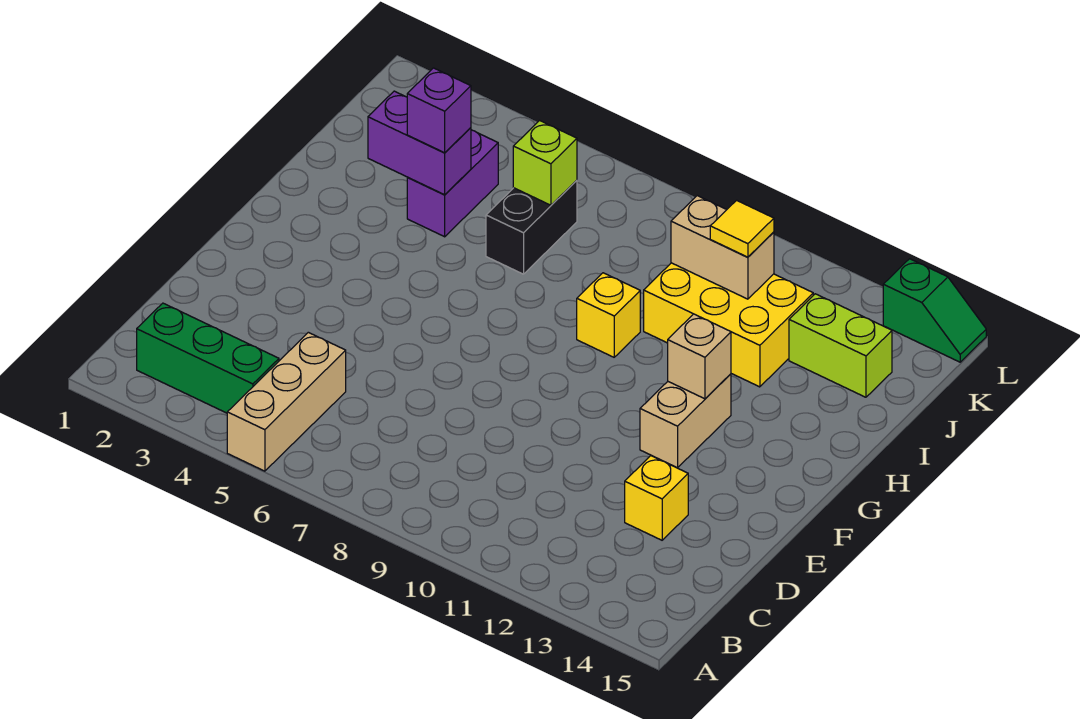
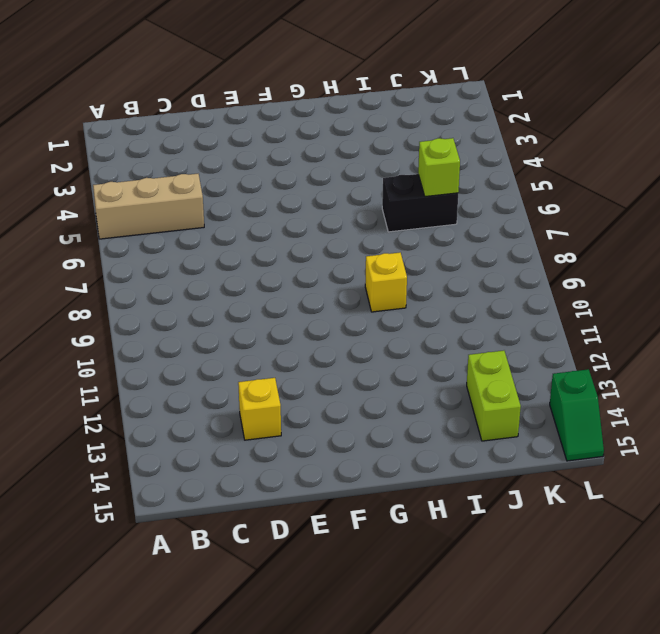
none -> green 1x3 brick [137,303,279,413]
none -> tan 1x2 brick [640,374,731,468]
none -> purple 1x2 brick [407,130,498,237]

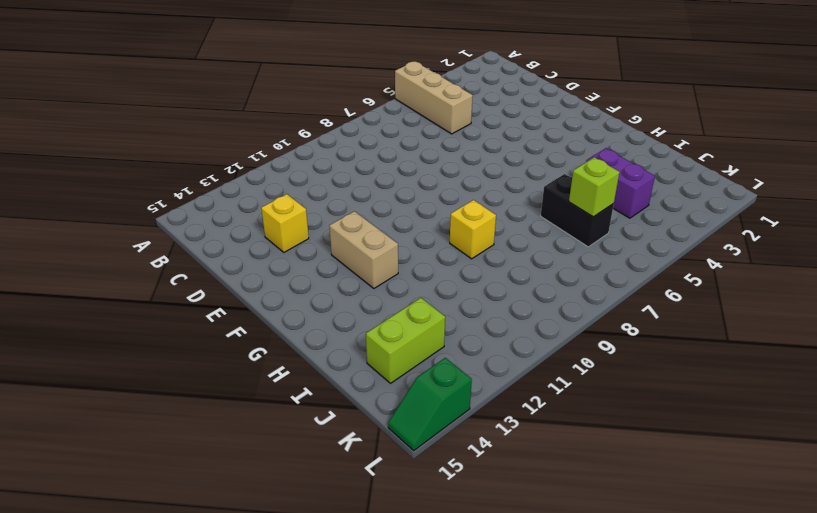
none -> green 1x3 brick [137,303,279,413]
none -> yellow 2x3 brick [644,263,813,387]
none -> tan 1x1 brick [668,314,731,399]

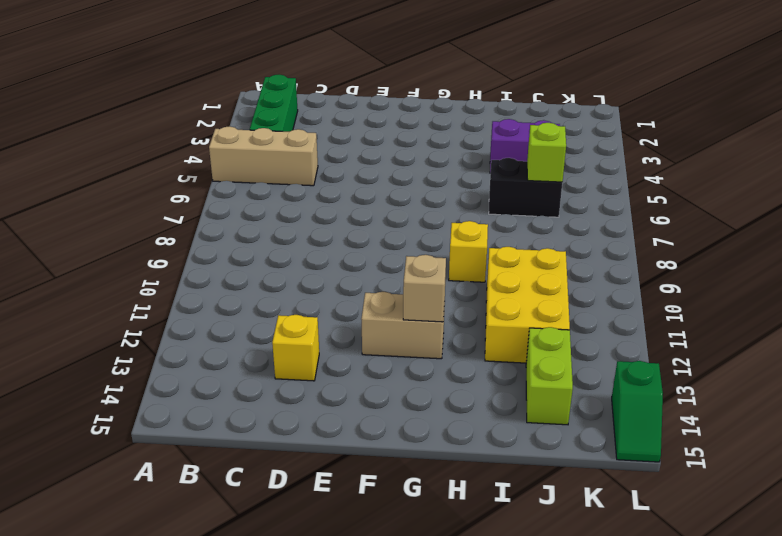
none -> purple 1x2 brick [368,91,471,195]
none -> tan 1x2 brick [671,196,774,299]
none -> purple 1x1 brick [407,68,471,153]

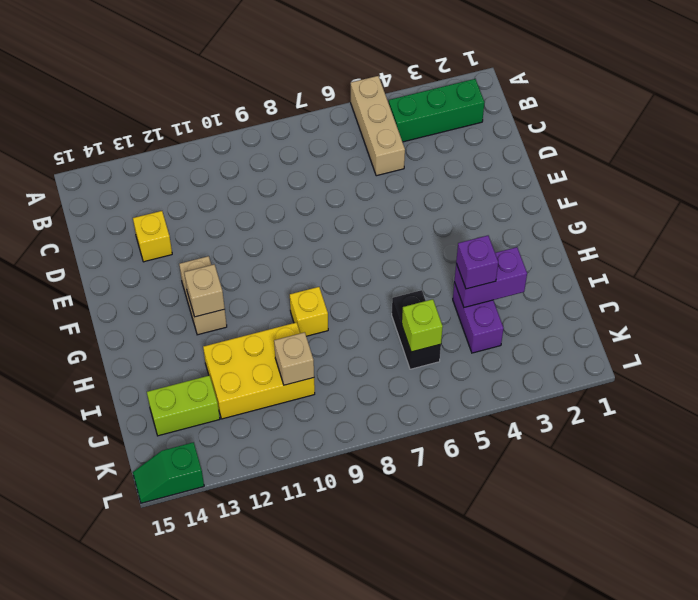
tan 1x1 brick [274,332,314,385] -> tan 1x2 brick [671,196,774,299]
none -> yellow 1x1 tile [710,200,774,257]

